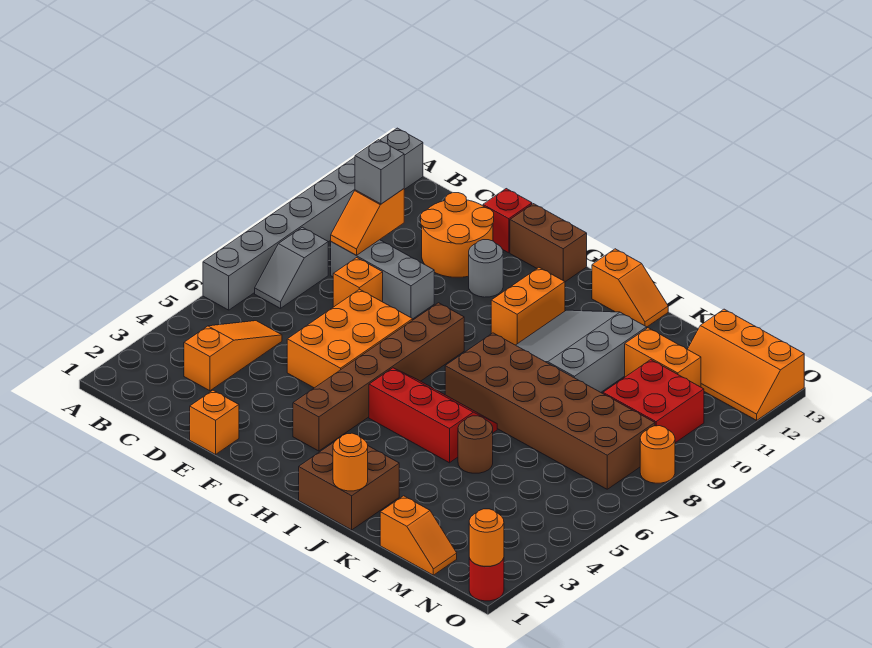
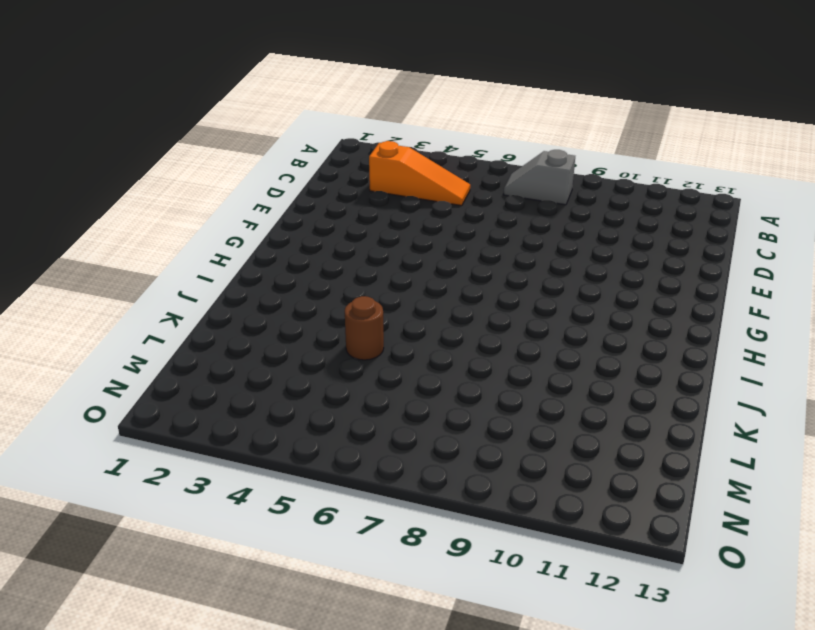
none -> grey 1x8 brick [203,128,423,310]
none -> grey 1x3 brick [331,240,434,319]
none -> orange 1x1 brick [333,258,383,307]

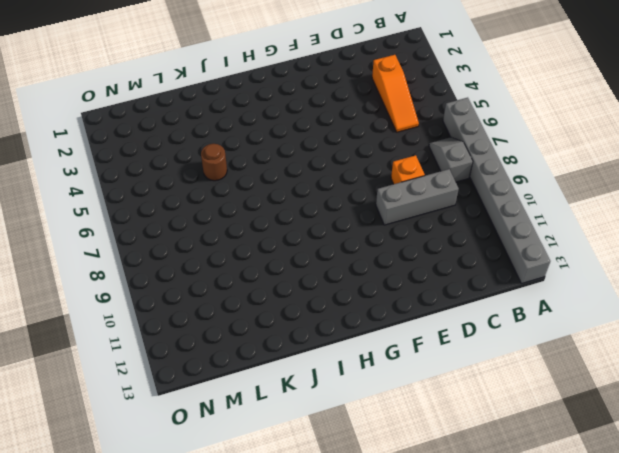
none -> orange 2x2 round brick [421,193,494,277]
none -> orange 1x1 brick [190,390,239,454]
none -> orange 2x3 brick [287,289,413,388]

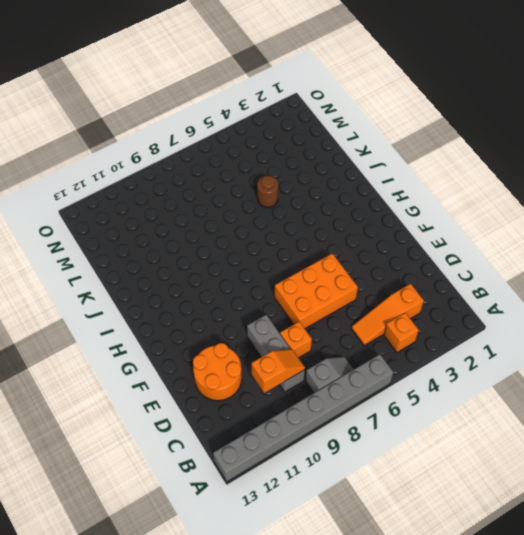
orange 1x1 brick [384,313,419,352] -> orange 1x1 brick moved to [190,390,239,454]
none -> red 1x1 brick [483,189,532,253]
none -> grey 1x1 round brick [469,240,503,297]
none -> brown 1x2 brick [510,204,587,282]

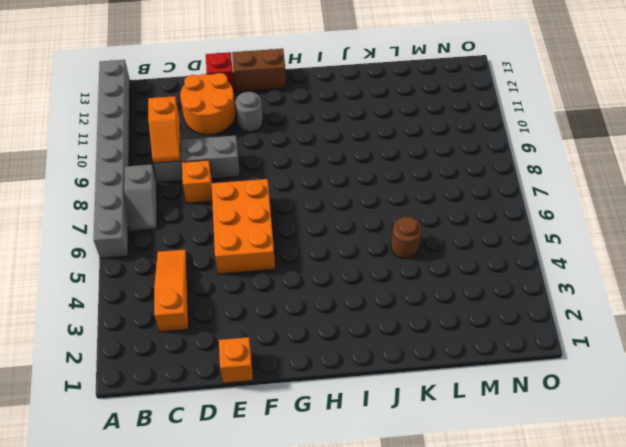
none -> brown 1x6 brick [293,303,464,451]
none -> red 2x3 slope [369,368,497,463]
none -> orange 1x2 brick [491,268,565,345]

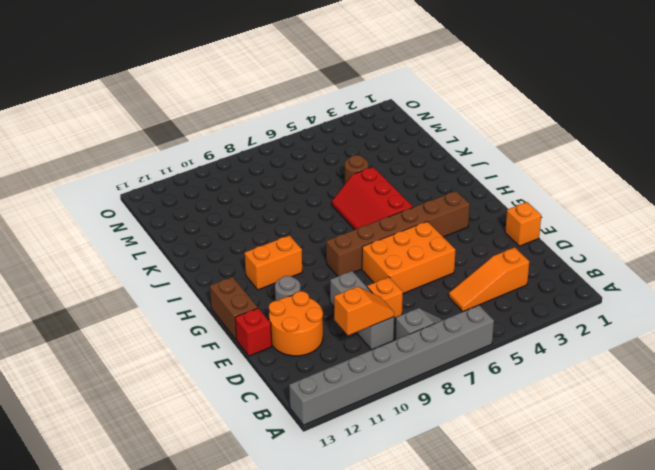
none -> brown 2x2 brick [299,442,399,530]
none -> brown 2x6 brick [445,333,655,489]
none -> grey 3x3 slope [516,310,647,392]

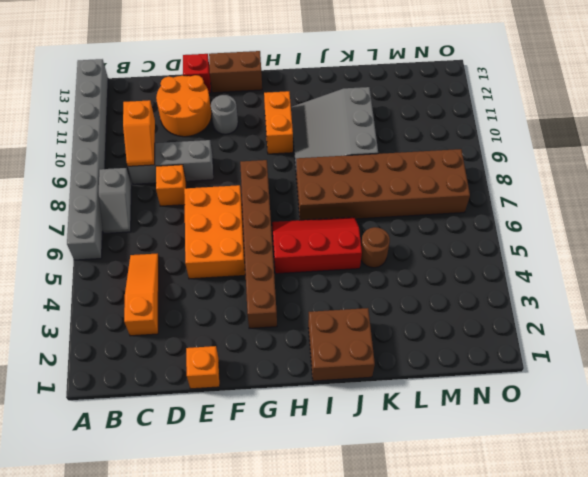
none -> orange 1x2 slope [592,249,668,327]
none -> orange 1x2 slope [380,496,457,575]
none -> orange 1x2 brick [625,328,701,387]

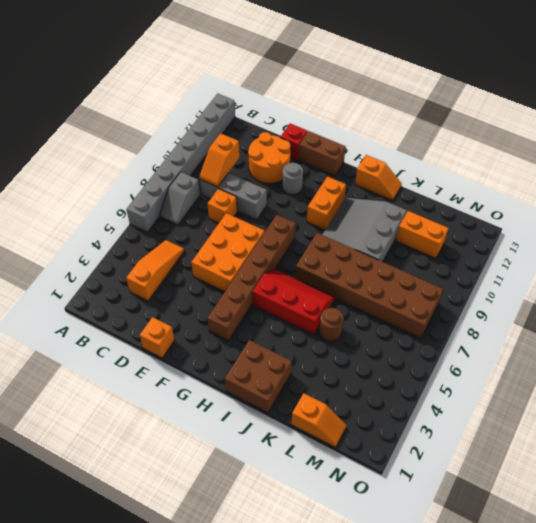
none -> red 2x2 brick [603,360,704,443]
none -> orange 2x3 slope [687,309,804,420]
none -> red 1x1 round brick [469,558,504,601]

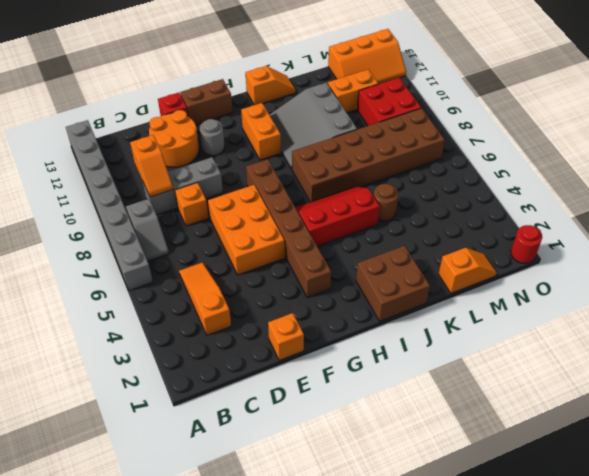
none -> orange 1x1 round brick [640,426,675,483]
none -> orange 1x1 round brick [333,433,368,491]
none -> orange 1x1 round brick [469,509,504,566]

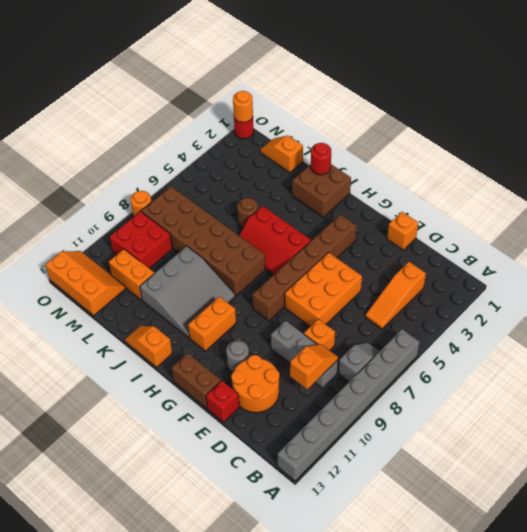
red 1x1 round brick [311,143,331,175] -> orange 1x1 round brick [333,433,368,491]
none -> grey 1x1 brick [355,140,404,204]

